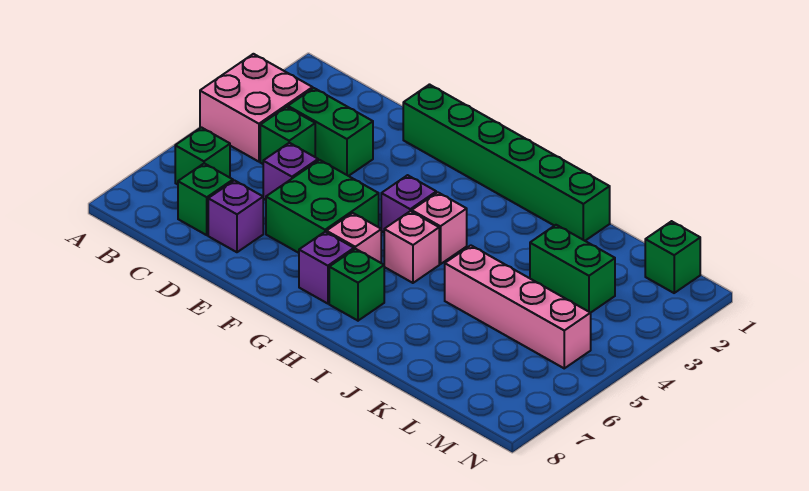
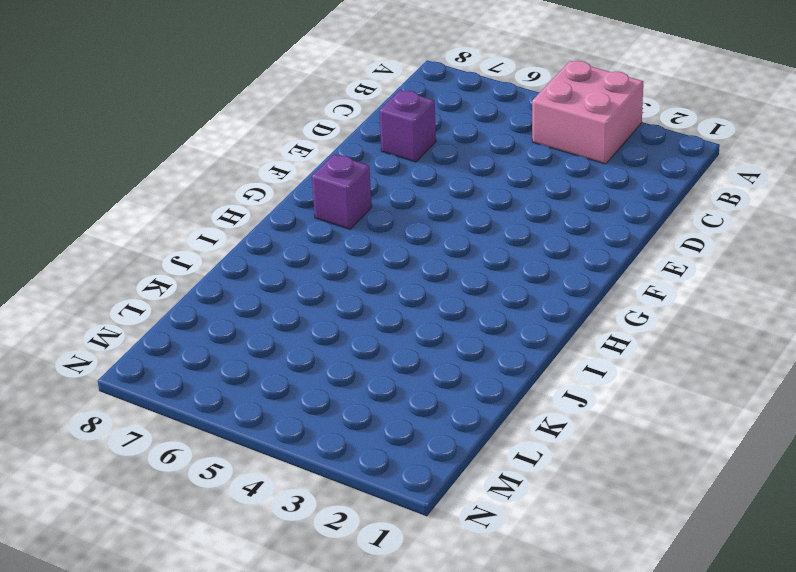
none -> green 1x1 brick [175,127,230,185]
none -> green 1x2 brick [288,88,373,176]
none -> green 1x1 brick [260,107,315,164]

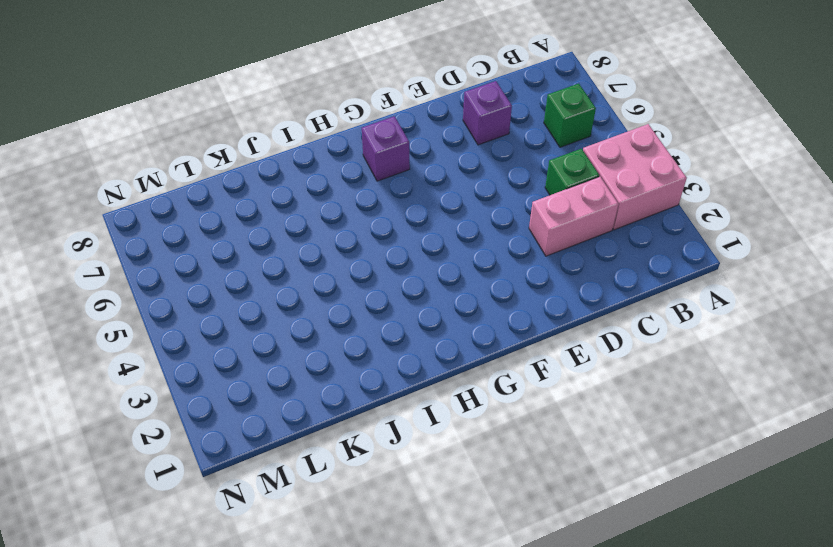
pink 1x2 brick [529,177,618,256] -> green 1x2 brick [288,88,373,176]
none -> green 1x1 brick [178,163,233,235]
none -> purple 1x1 brick [263,143,318,200]
none -> green 1x6 brick [403,85,610,241]

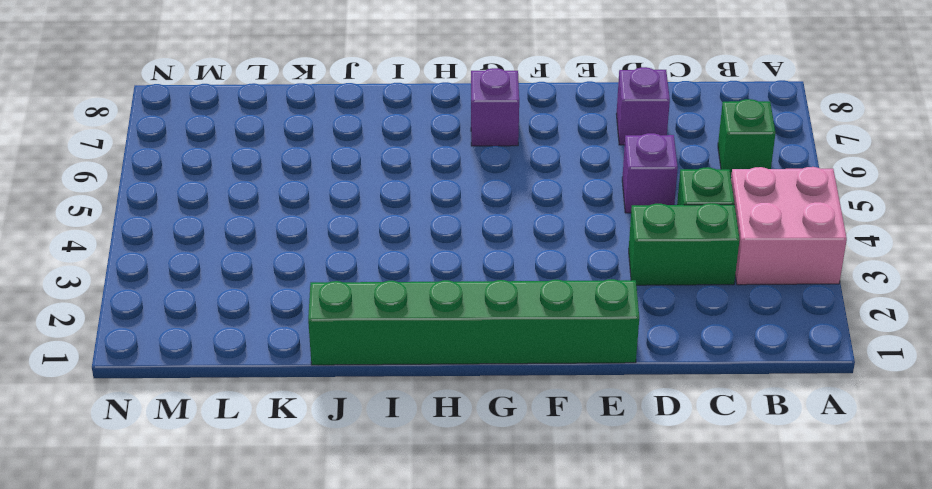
none -> green 1x1 brick [178,163,233,235]
none -> green 2x2 brick [266,160,379,253]
none -> purple 1x1 brick [381,175,436,232]

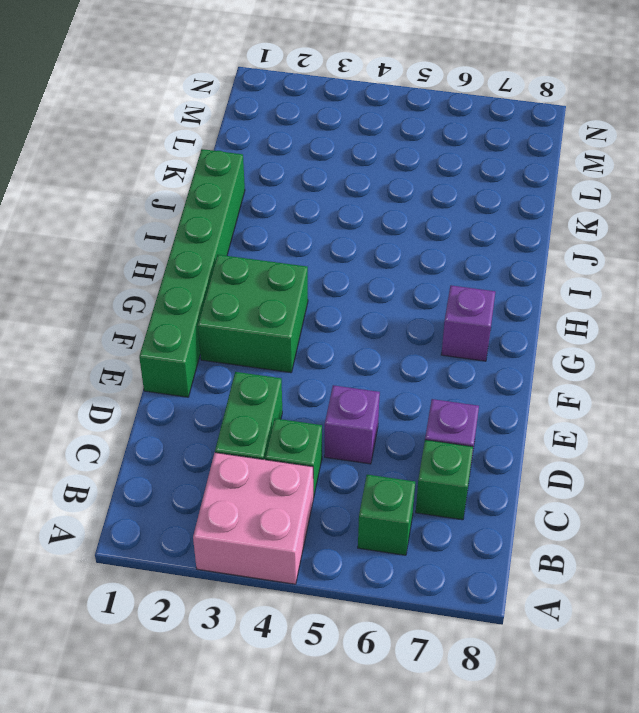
green 2x2 brick [198,255,308,373] -> green 2x2 brick moved to [266,160,379,253]
none -> purple 1x1 brick [381,175,436,232]
none -> pink 1x1 brick [327,213,381,263]
none -> pink 1x1 brick [412,192,467,264]

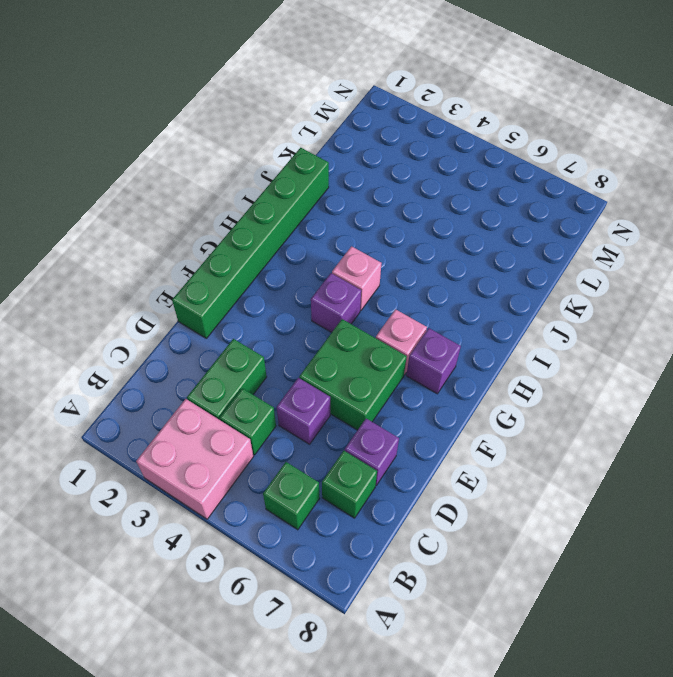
none -> pink 1x1 brick [384,211,439,283]
none -> green 1x1 brick [329,249,384,321]
none -> pink 1x4 brick [445,245,591,368]

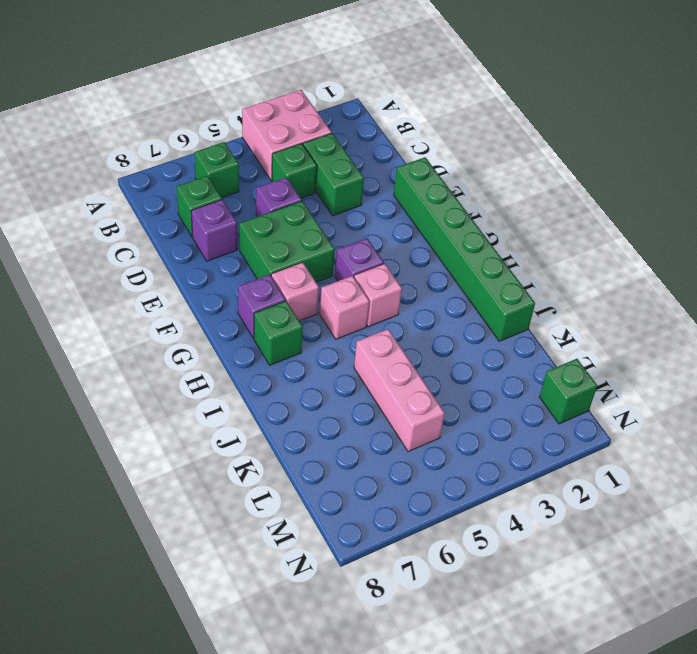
pink 1x3 brick [354,329,445,452] -> pink 1x4 brick [445,245,591,368]
none -> green 1x2 brick [530,225,615,313]

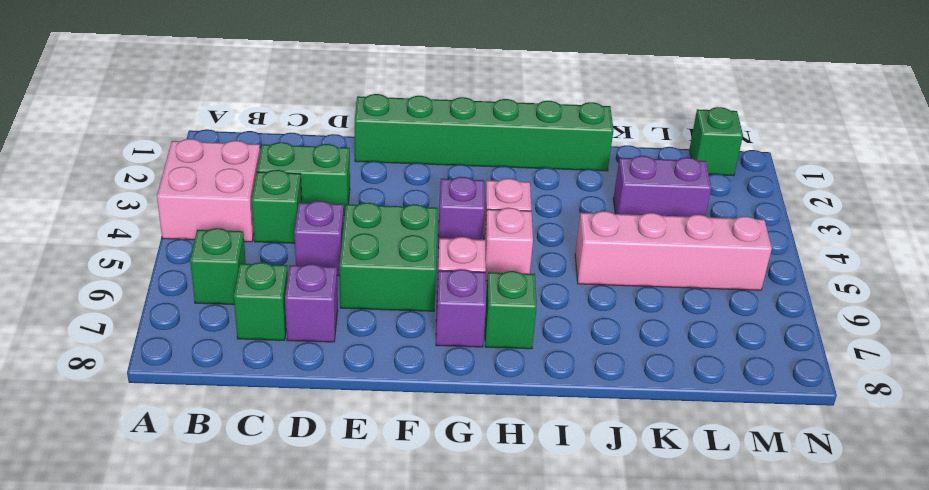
purple 1x2 brick [613,156,711,217] -> green 1x2 brick [530,225,615,313]

